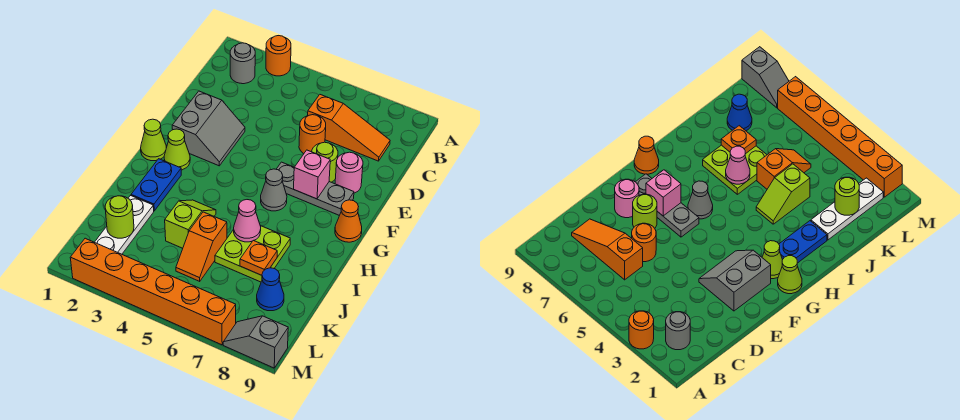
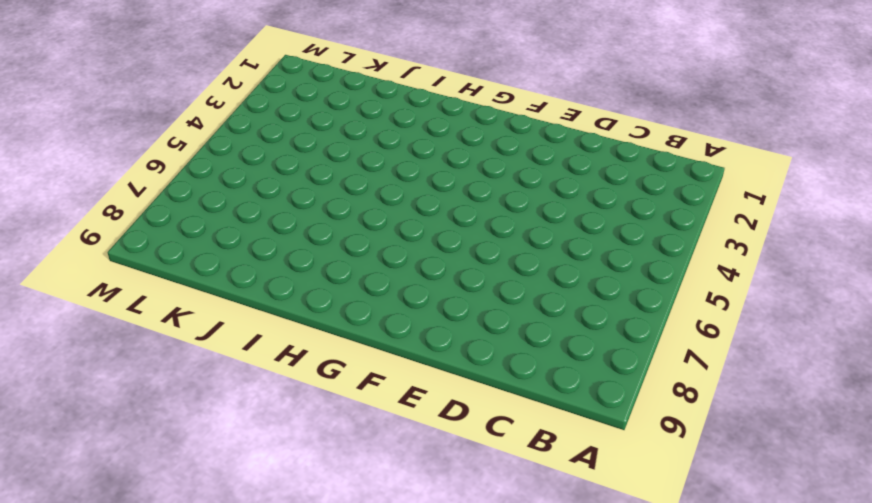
none -> orange 1x1 round brick [266,36,291,76]
none -> grey 1x1 round brick [230,43,255,84]
none -> orange 1x3 slope [308,95,390,161]

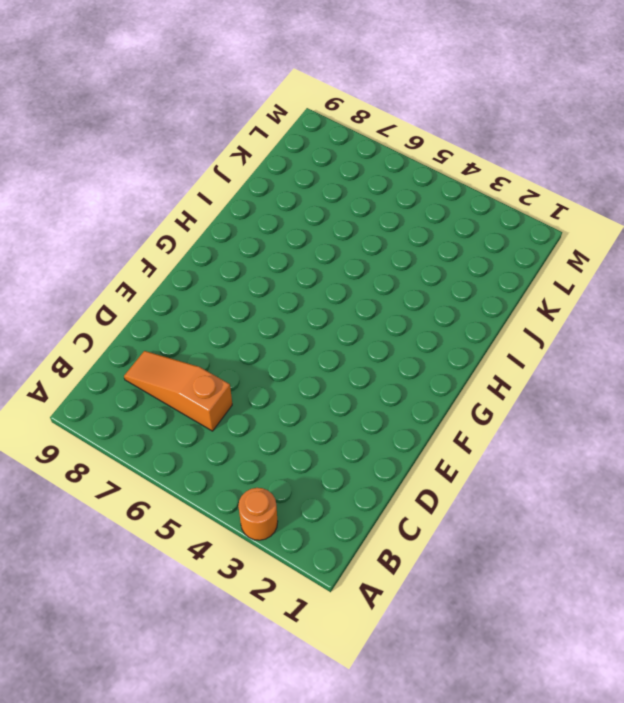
none -> grey 1x1 round brick [230,43,255,84]
none -> orange 1x1 round brick [299,115,326,154]
none -> grey 2x2 slope [172,91,245,166]

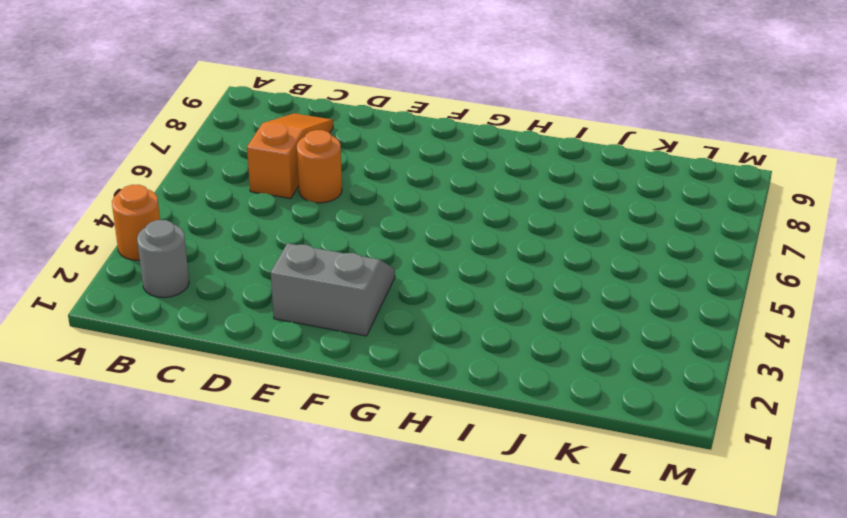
none -> lime 1x1 round brick [312,142,338,182]
none -> pink 1x1 round brick [335,152,363,193]
none -> grey 1x3 plate [276,162,354,215]

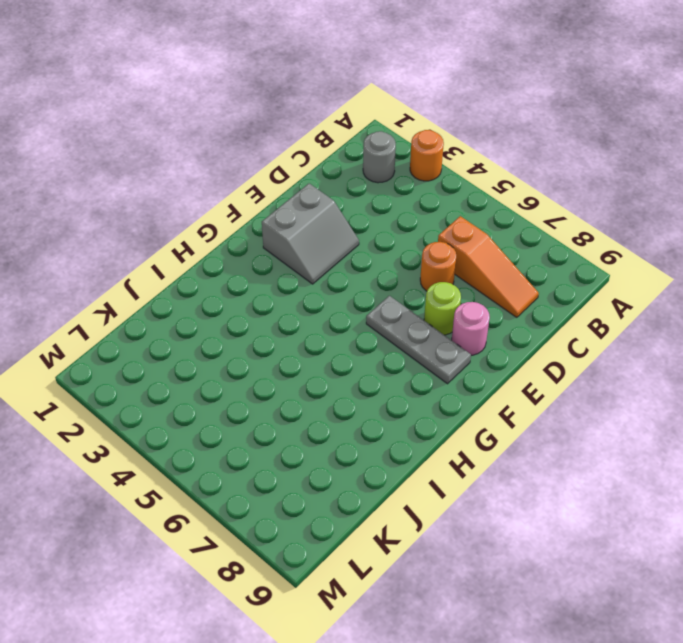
none -> lime 1x1 cone [141,119,167,161]
none -> lime 1x1 cone [164,129,190,170]
none -> grey 1x1 cone [261,169,287,211]

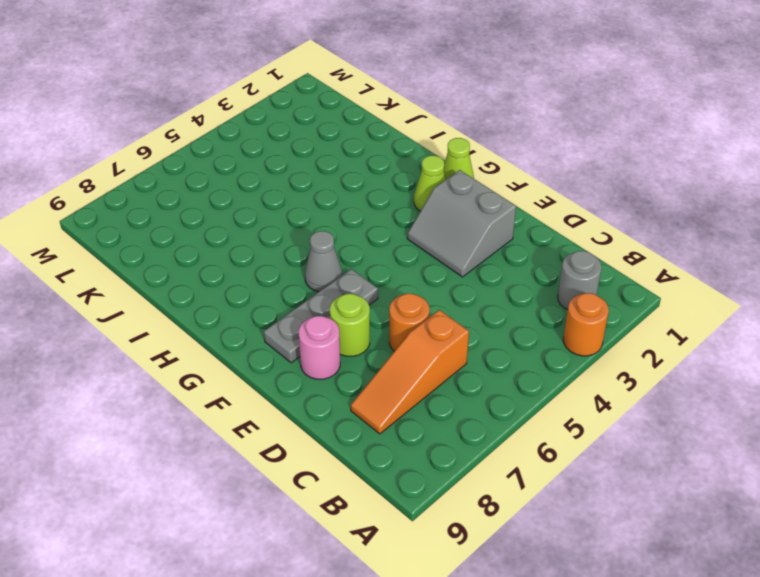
none -> orange 1x1 cone [335,200,362,242]
none -> blue 1x2 plate [131,159,181,211]
none -> lime 1x2 slope [165,200,216,248]

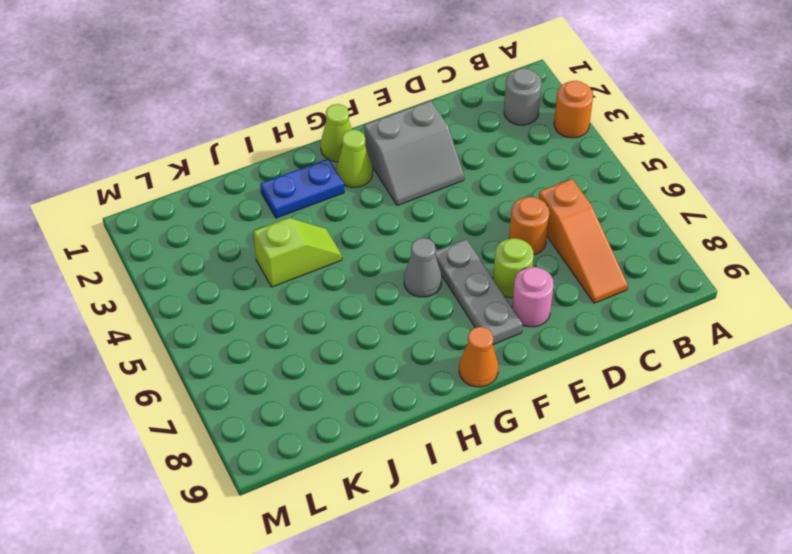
none -> lime 2x2 plate [215,226,290,282]
none -> white 1x3 plate [95,196,154,254]
none -> orange 1x2 slope [176,212,227,281]

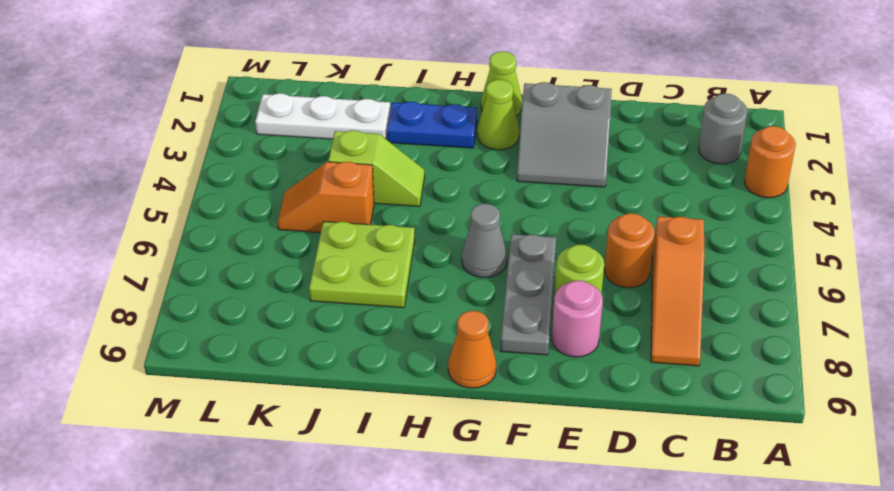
none -> blue 1x1 cone [257,268,284,311]
none -> orange 1x6 brick [70,238,236,345]
none -> grey 1x2 slope [223,316,288,368]

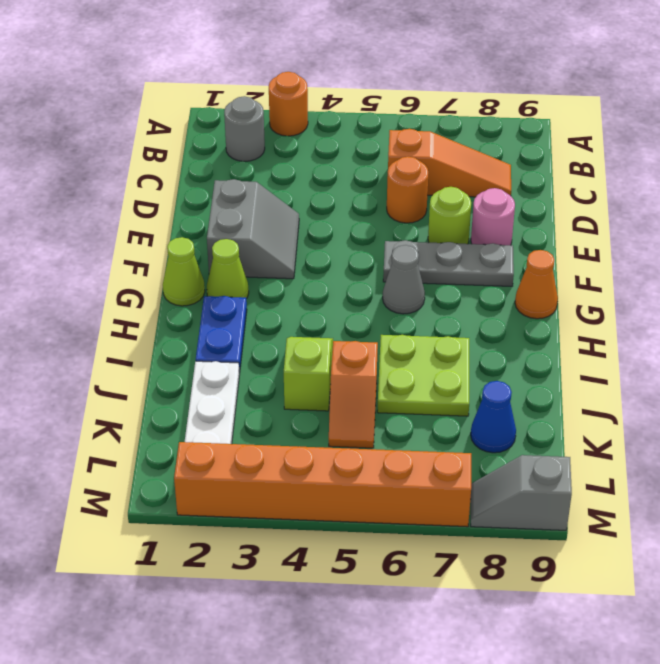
none -> pink 1x1 brick [294,150,330,199]
none -> pink 1x1 cone [234,200,261,242]
none -> orange 1x1 plate [240,240,277,275]

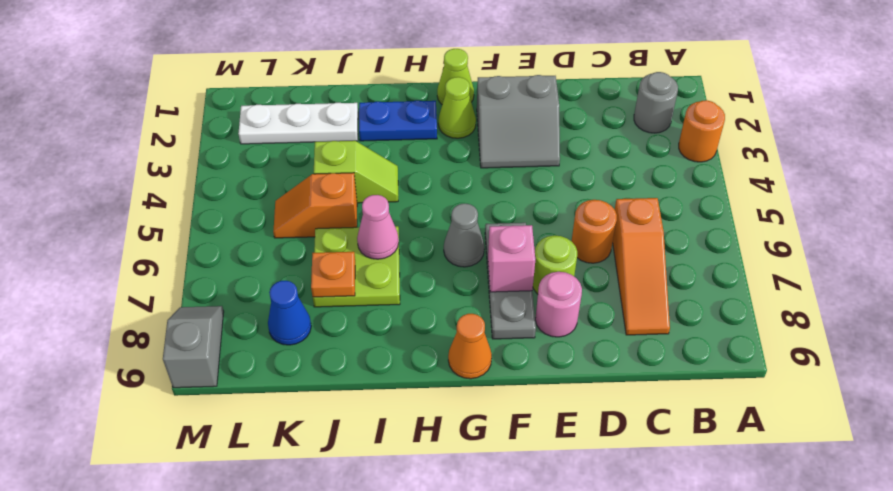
none -> orange 1x6 brick [70,238,236,345]
none -> lime 1x1 round brick [105,196,134,238]

